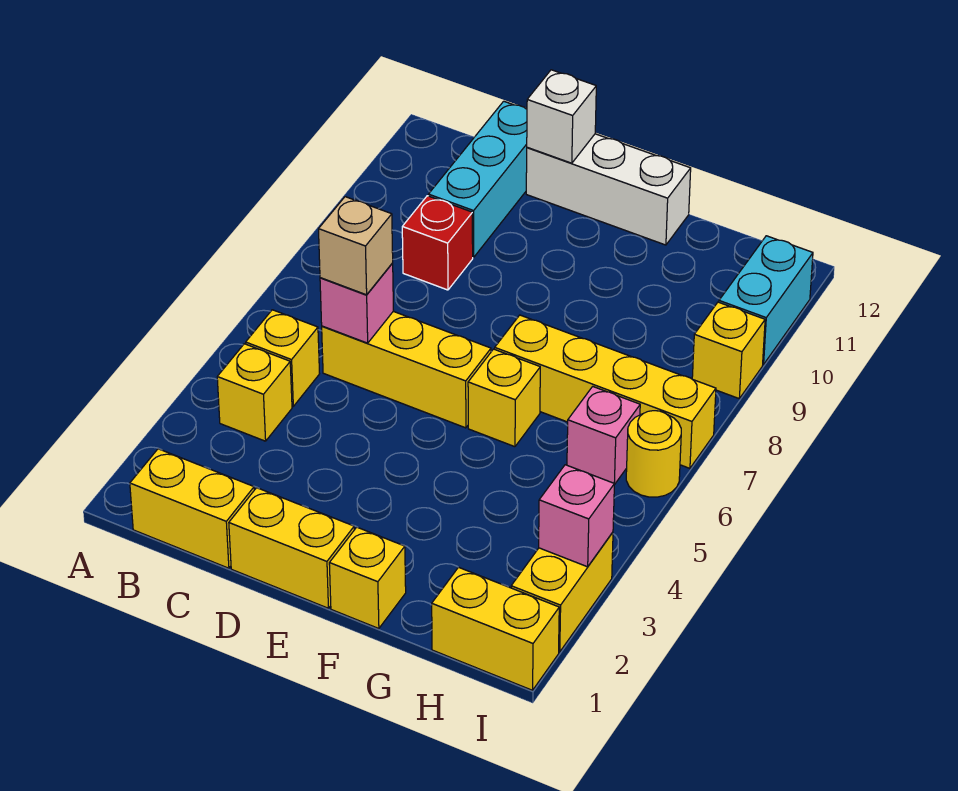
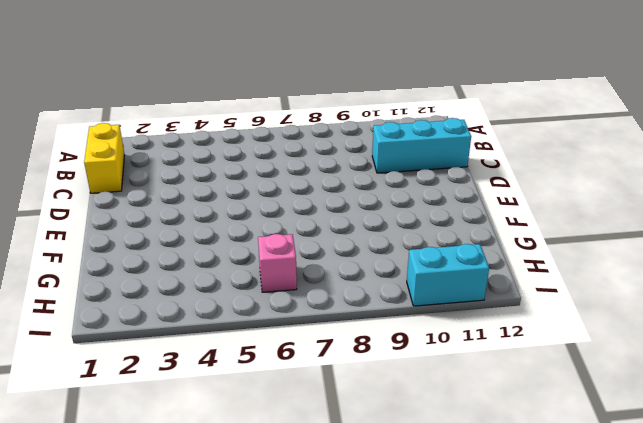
none -> yellow 1x1 brick [217,344,292,441]
none -> yellow 1x1 brick [246,310,320,406]
none -> yellow 1x3 brick [322,311,491,428]

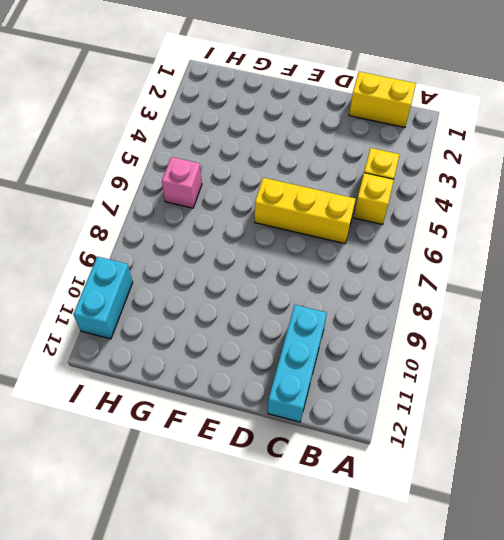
none -> red 1x1 brick [402,196,473,290]
none -> yellow 1x2 brick [229,488,354,608]
none -> white 1x3 brick [526,134,691,245]

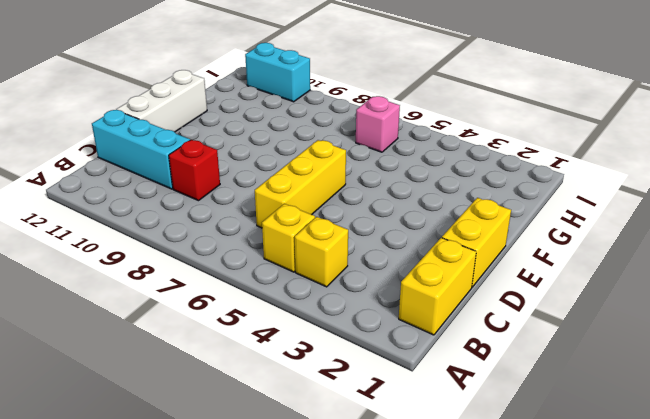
none -> yellow 1x1 brick [329,527,406,629]
none -> yellow 1x1 brick [468,349,540,447]
none -> yellow 1x4 brick [495,315,716,468]

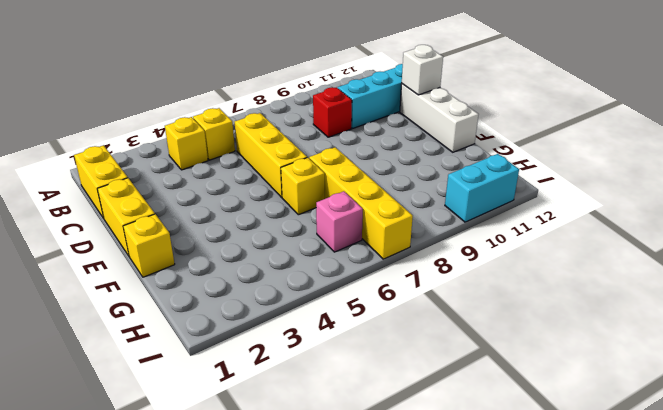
none -> yellow 1x2 brick [432,567,559,690]
none -> yellow 1x2 brick [511,532,613,652]
none -> yellow 1x1 round brick [626,411,681,497]

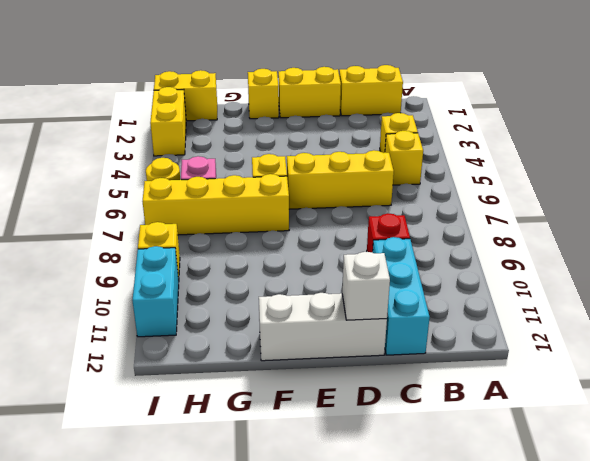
none -> pink 1x1 brick [320,263,394,343]
none -> pink 1x1 brick [539,465,614,567]
none -> tan 1x1 brick [319,197,393,295]

